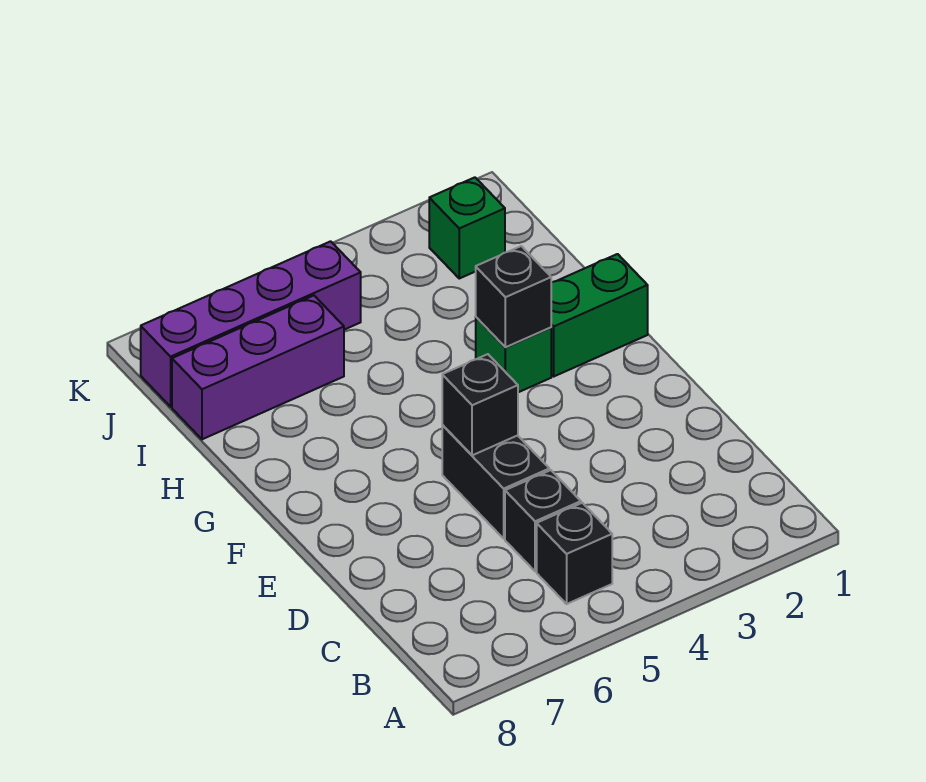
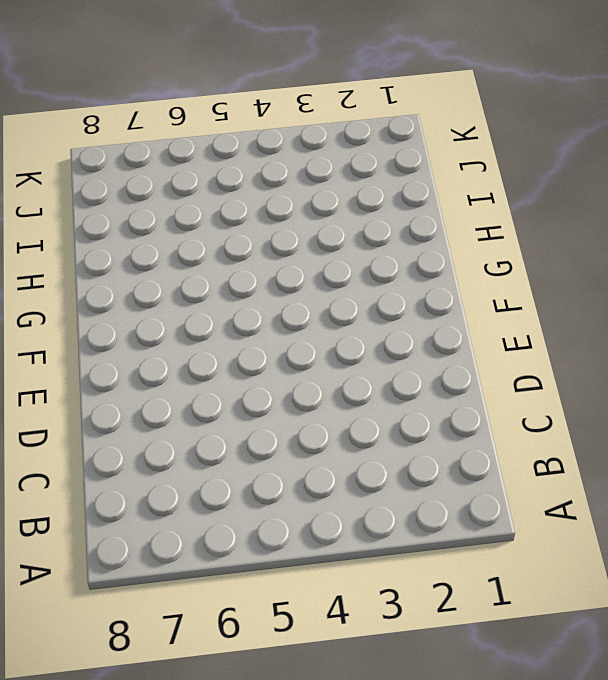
none -> black 1x1 brick [537,503,612,604]
none -> black 1x1 brick [505,470,581,571]

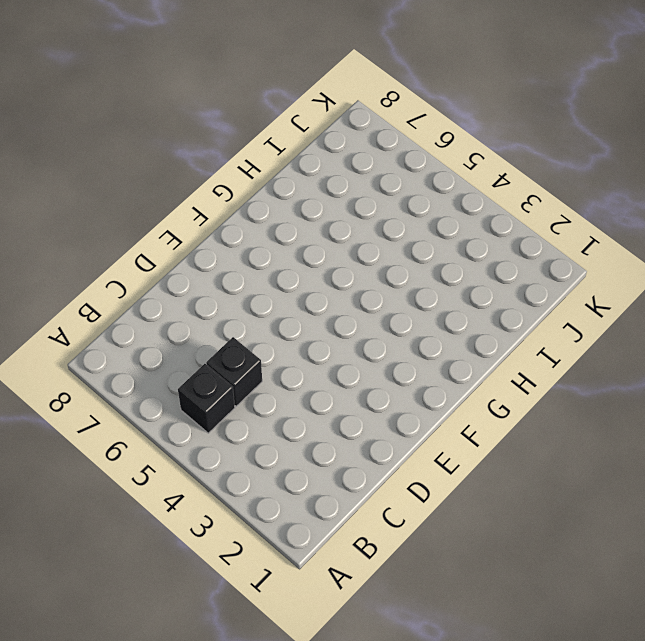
none -> black 1x2 brick [442,425,549,538]
none -> green 1x2 brick [551,254,648,376]

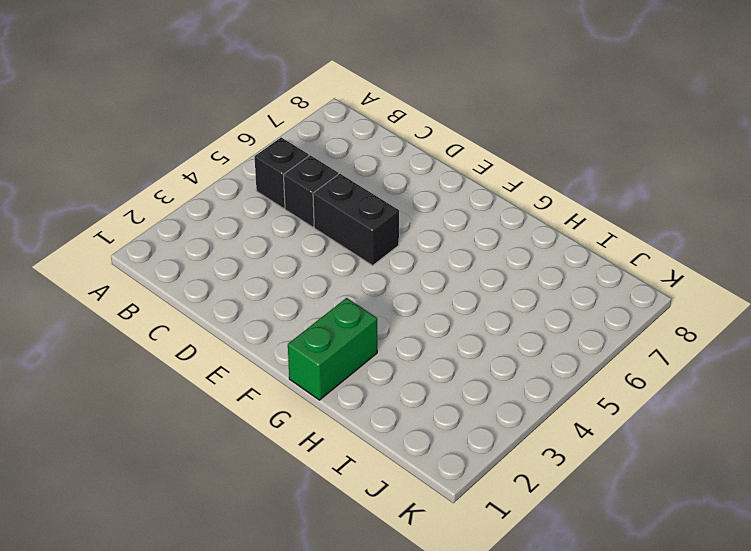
none -> green 1x1 brick [476,317,551,392]
none -> purple 1x3 brick [172,296,344,439]

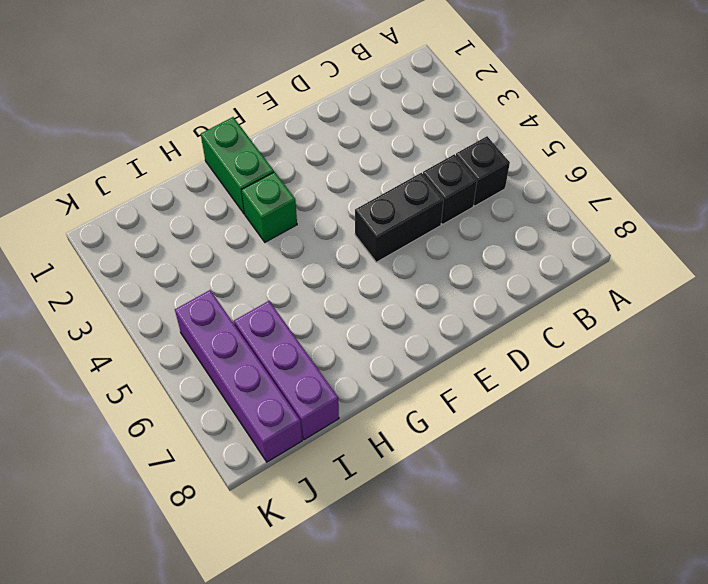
none -> green 1x1 brick [429,177,505,278]
none -> black 1x1 brick [442,354,518,455]

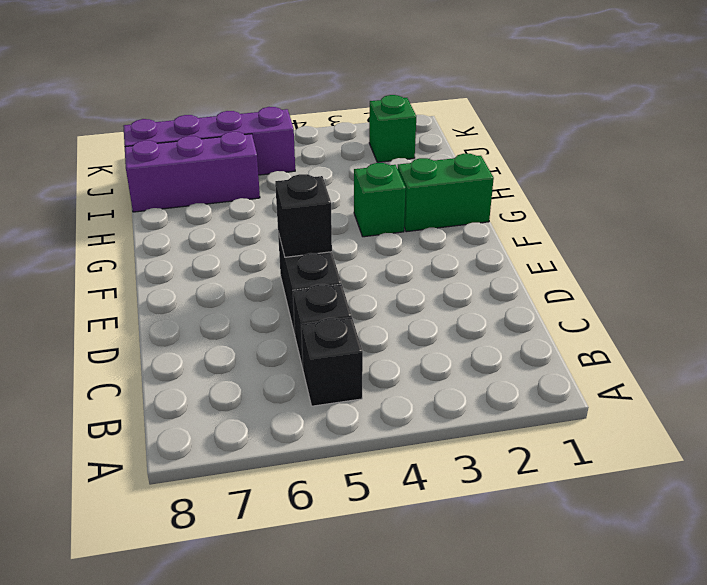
none -> black 1x1 brick [476,246,551,347]

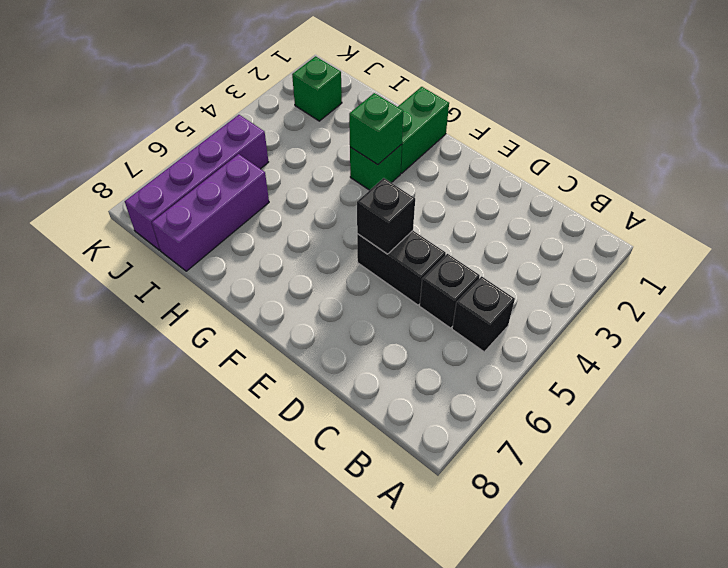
green 1x1 brick [349,93,403,165] -> black 1x1 brick [476,246,551,347]

